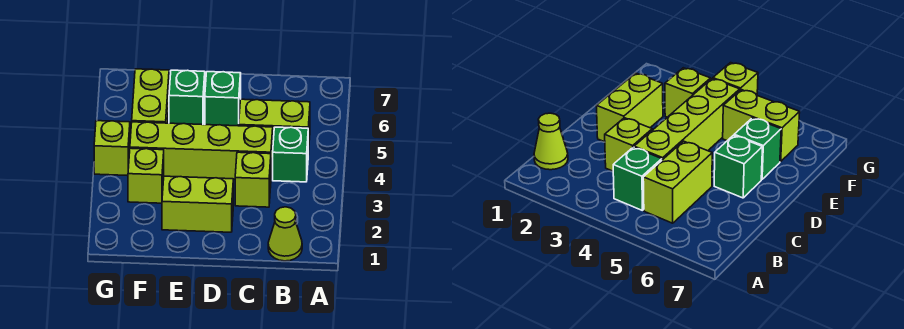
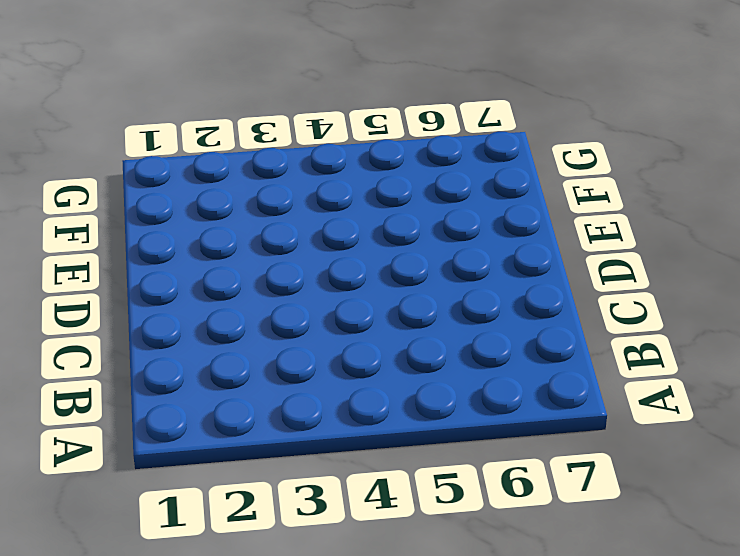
none -> lime 1x1 cone [268,207,302,261]
none -> green 1x1 brick [273,127,308,182]

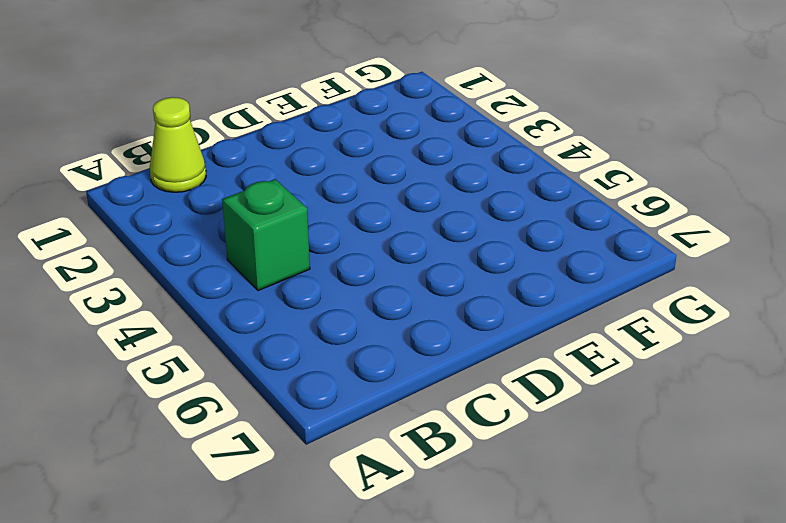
none -> lime 1x2 brick [239,99,310,155]
none -> lime 1x1 brick [235,152,271,207]

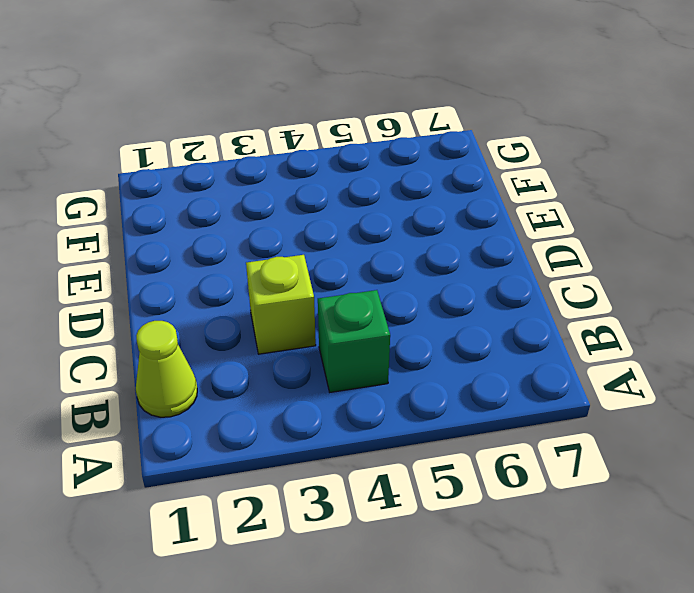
none -> lime 1x2 brick [239,99,310,155]
none -> lime 1x4 brick [130,122,273,179]

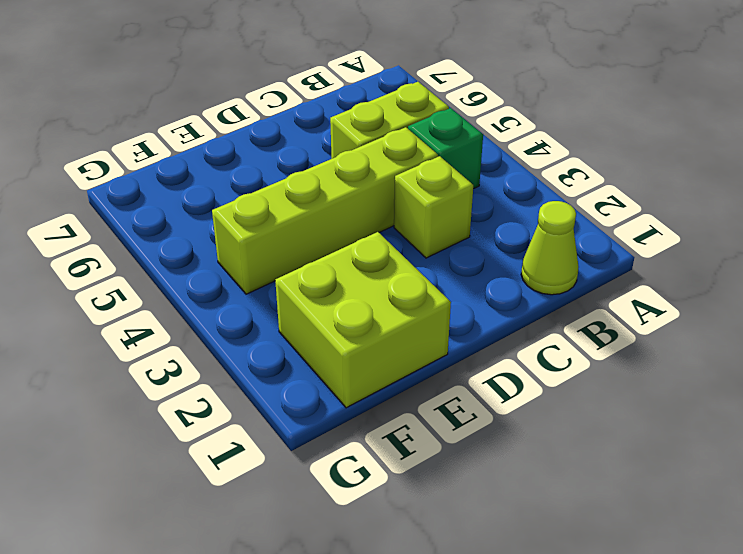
lime 2x2 brick [275,232,451,408] -> lime 1x2 brick [162,176,233,232]
none -> green 1x1 brick [205,72,241,126]
none -> green 1x1 brick [169,70,205,125]

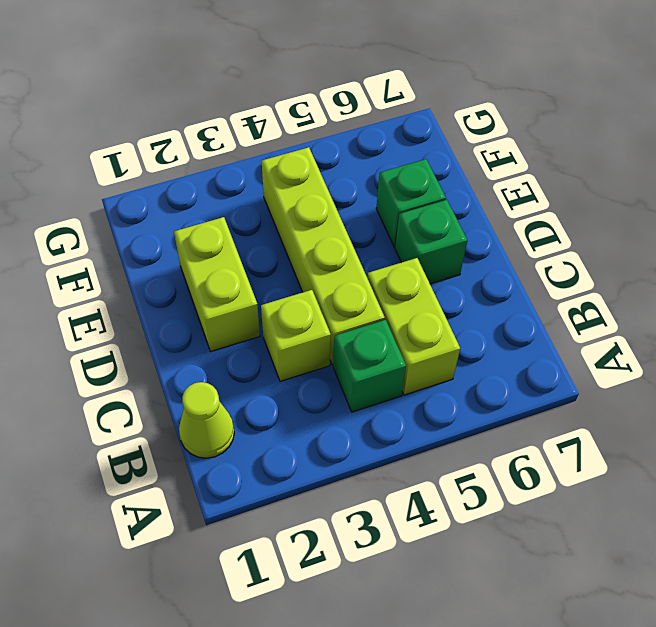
none -> lime 1x1 brick [128,148,164,203]
none -> lime 1x2 brick [132,69,169,123]

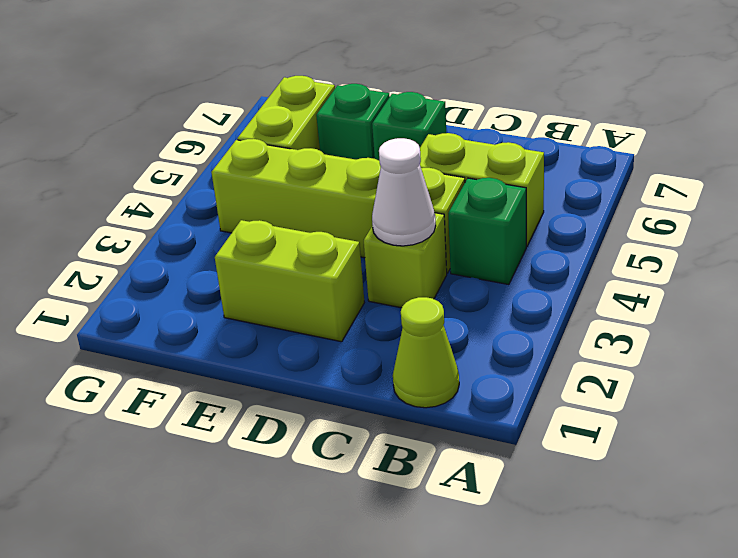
white 1x1 cone [372,138,436,246] -> none
none -> lime 1x1 brick [128,148,164,203]
none -> lime 1x1 brick [94,121,130,176]

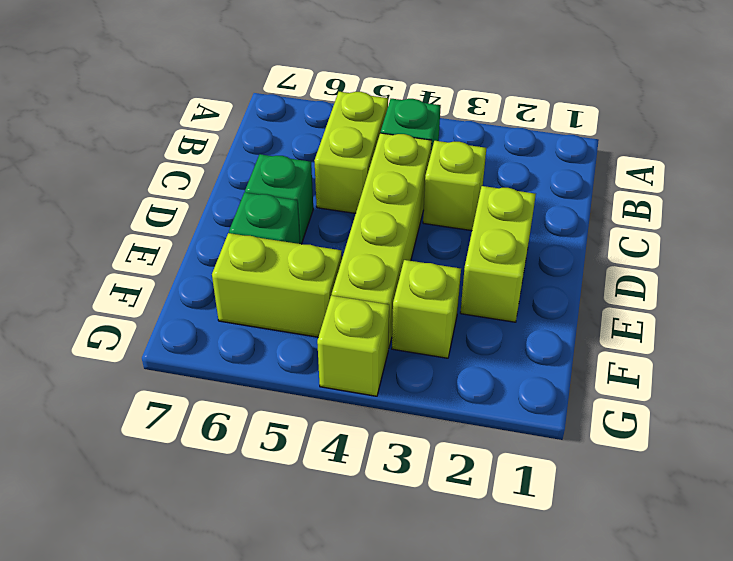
none -> lime 1x1 cone [268,207,302,261]

